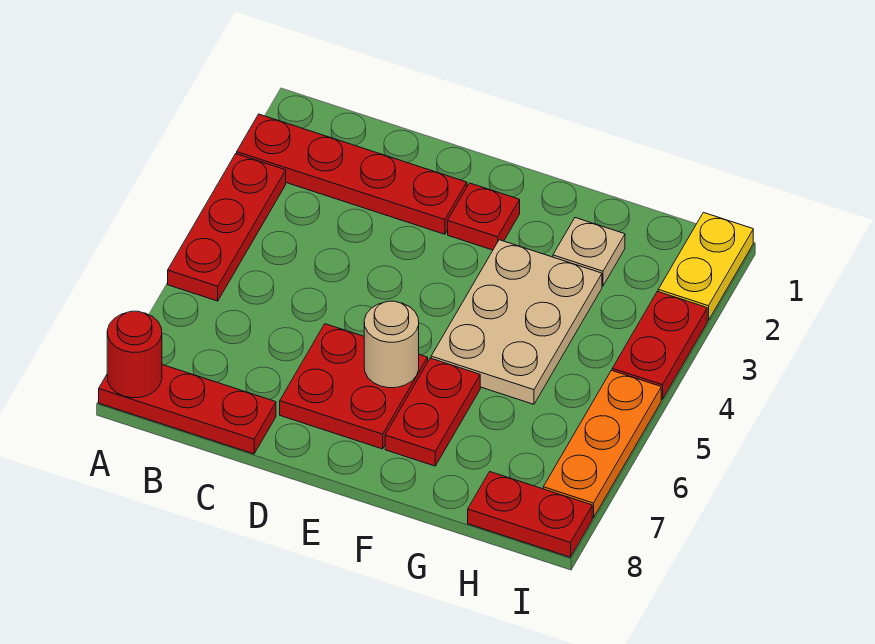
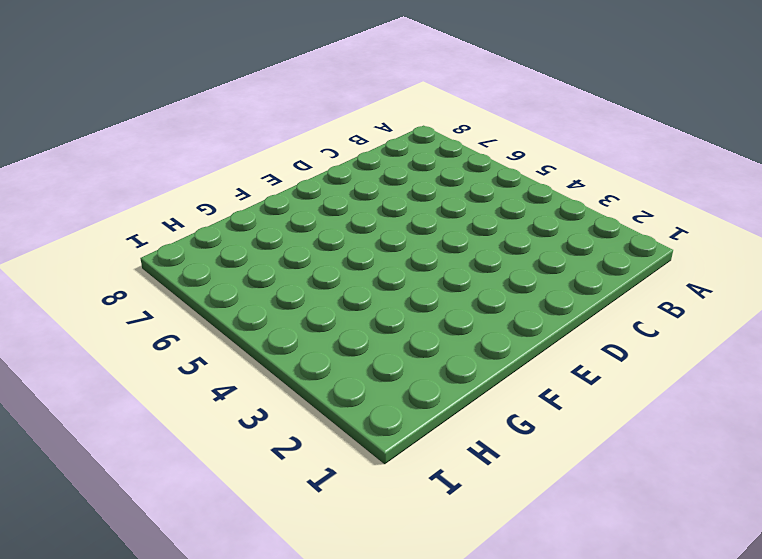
none -> red 1x4 plate [237,114,467,234]
none -> red 1x3 plate [168,154,286,301]
none -> red 1x3 plate [99,365,276,454]

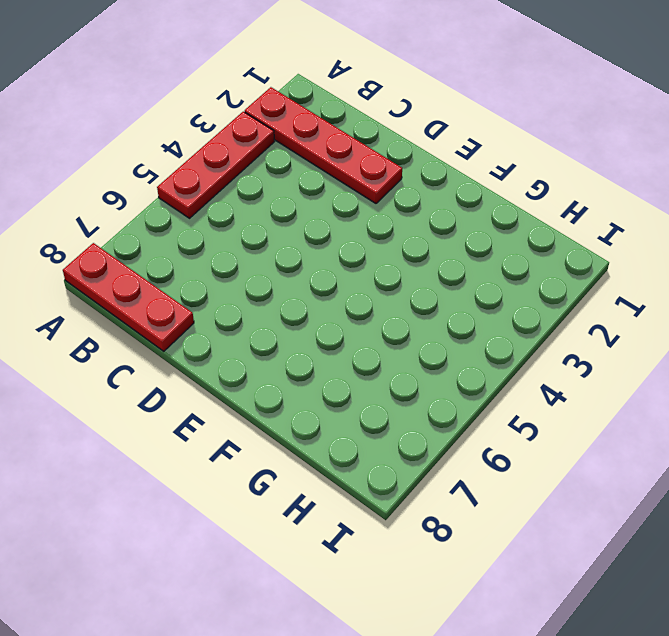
none -> red 2x2 plate [280,324,428,449]
none -> red 1x1 plate [448,183,520,250]
none -> tan 2x3 plate [431,240,602,404]

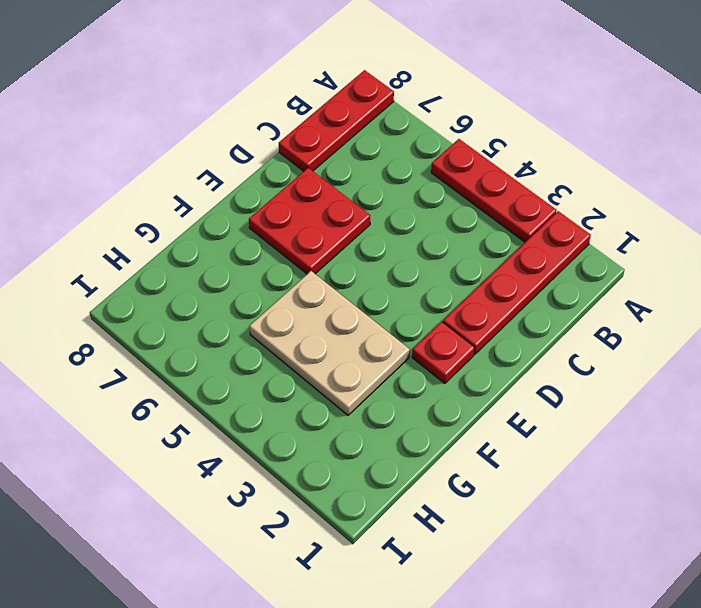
none -> red 1x2 plate [385,358,480,466]
none -> tan 1x1 plate [553,218,625,286]
none -> red 1x2 plate [468,472,592,557]

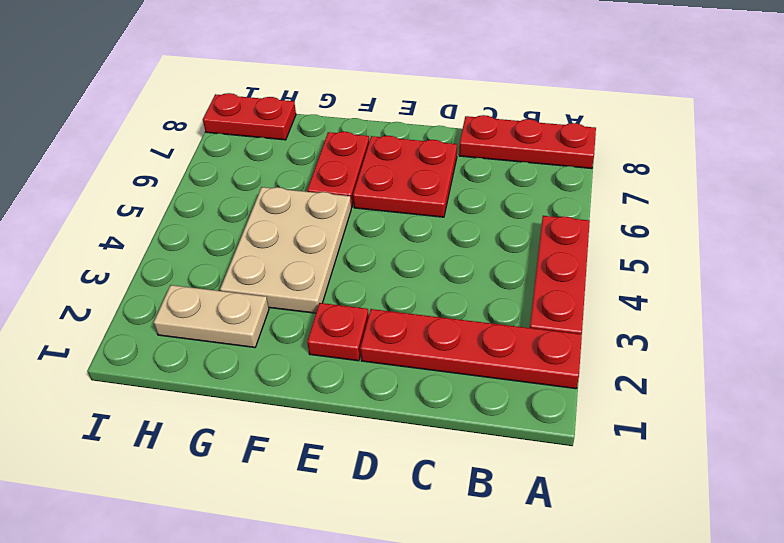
tan 1x2 plate [154,285,269,347] -> tan 1x1 plate [553,218,625,286]
none -> yellow 1x2 plate [658,213,753,320]
none -> red 1x2 plate [612,291,707,399]
none -> orange 1x3 plate [543,370,661,518]

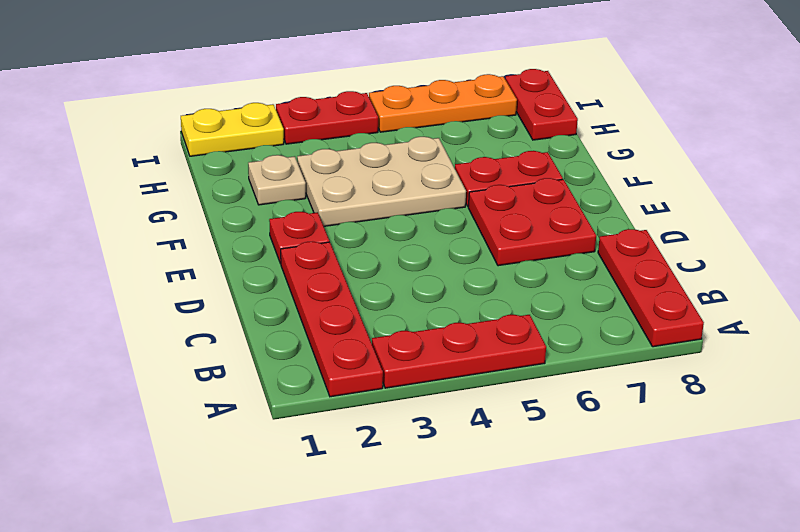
none -> red 1x1 round brick [107,311,162,398]
none -> tan 1x1 round brick [364,301,419,388]

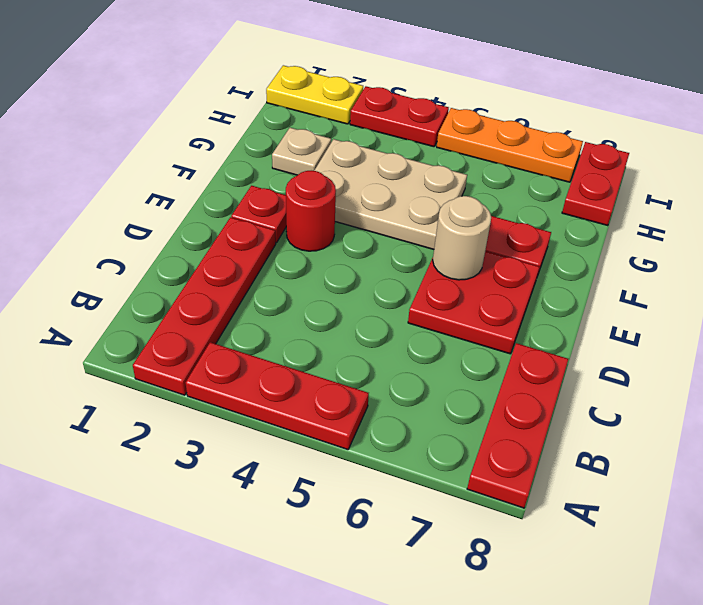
red 1x1 round brick [286,171,336,251] -> red 1x1 round brick moved to [107,311,162,398]

